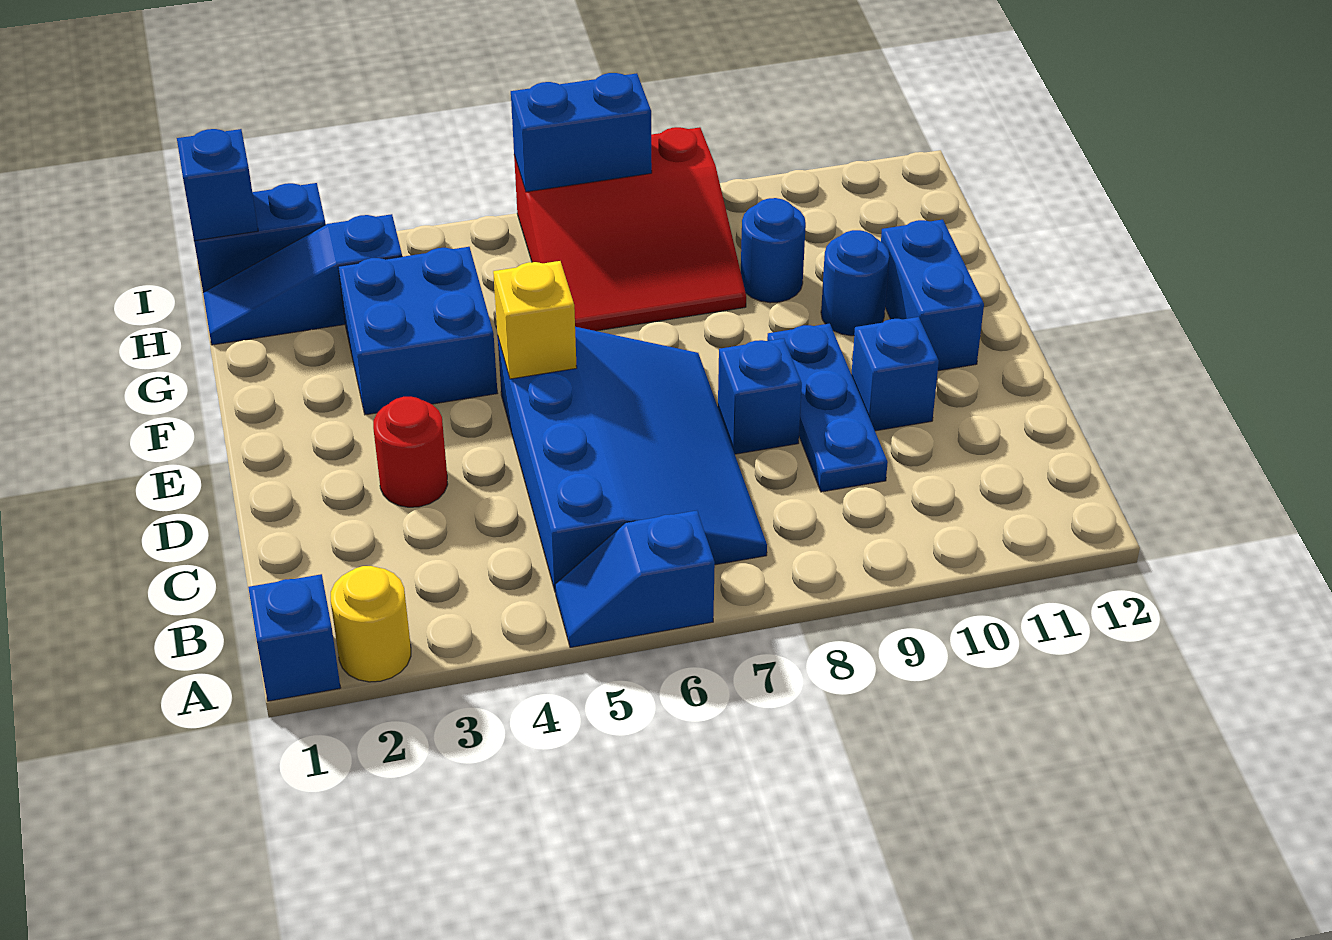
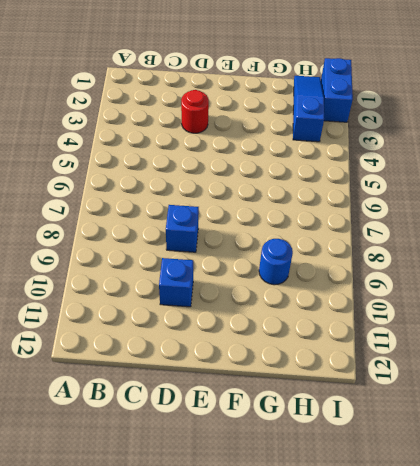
none -> blue 1x1 brick [248,574,340,701]
none -> yellow 1x1 round brick [331,566,411,682]
none -> blue 1x2 slope [555,511,715,648]

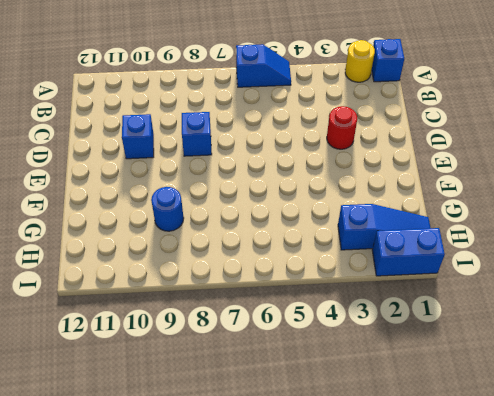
none -> blue 3x4 slope [498,327,767,592]
none -> blue 1x3 plate [767,324,888,492]
none -> blue 1x2 brick [881,220,984,371]

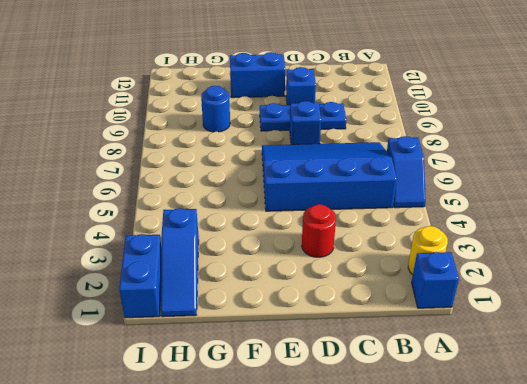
none -> blue 2x2 brick [338,247,497,415]
none -> blue 1x1 round brick [821,230,889,336]
none -> red 3x3 slope [514,127,746,331]

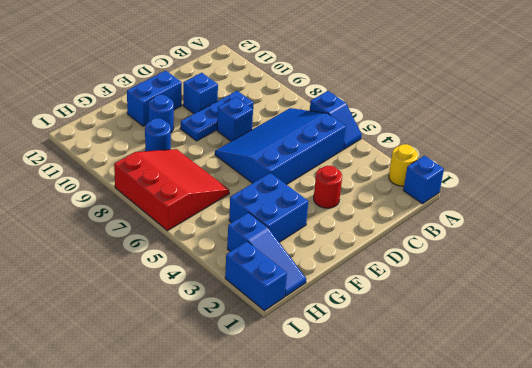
none -> yellow 1x1 brick [493,261,577,379]
none -> blue 1x1 brick [177,129,258,241]
none -> blue 1x2 brick [511,73,652,192]

